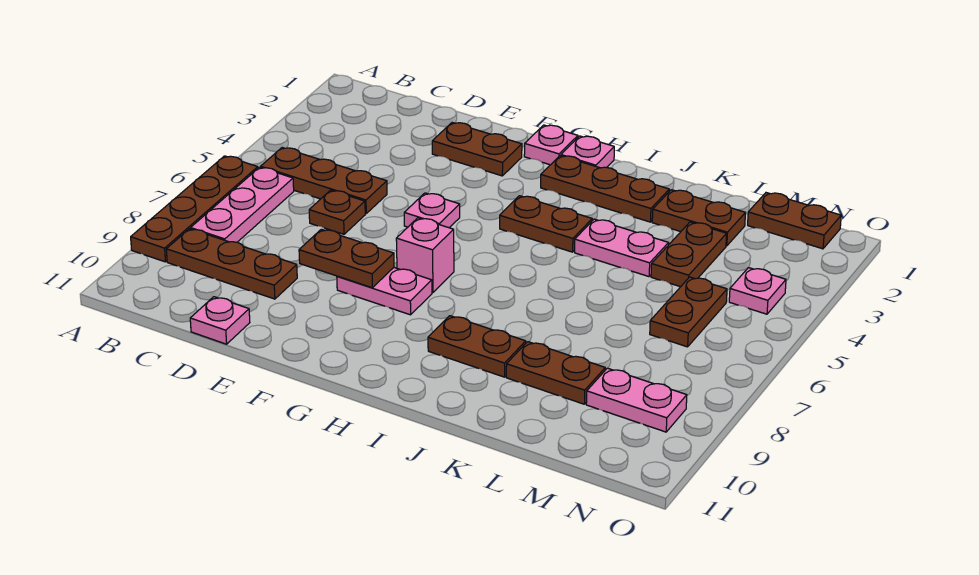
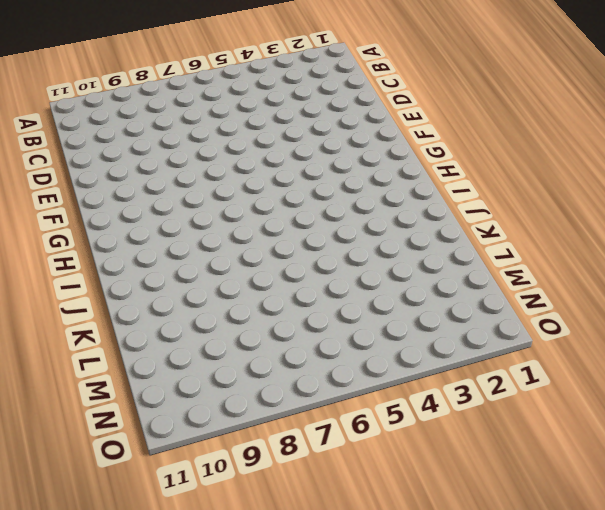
none -> brown 1x4 plate [131,156,258,262]
none -> brown 1x3 plate [261,148,387,214]
none -> pink 1x3 plate [191,167,294,242]

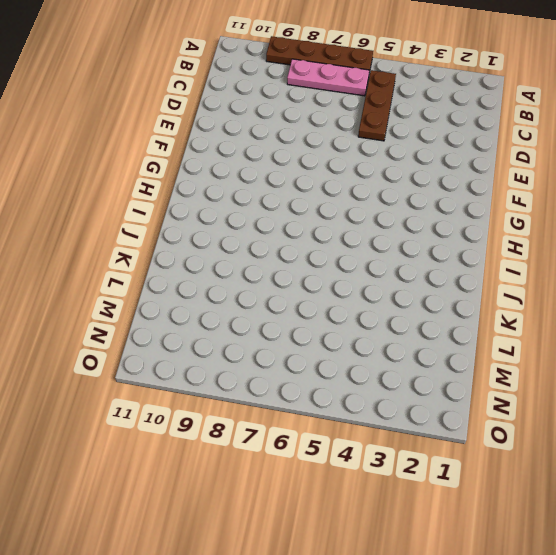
none -> brown 1x3 plate [166,229,297,299]
none -> brown 1x1 plate [309,190,365,234]
none -> pink 1x1 plate [190,297,250,344]

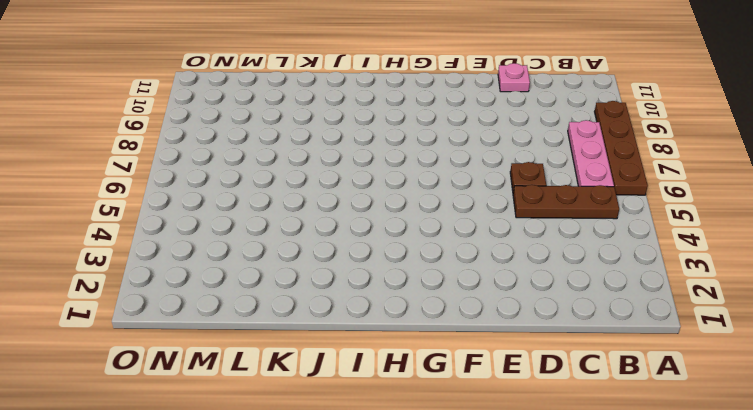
none -> brown 1x3 plate [166,229,297,299]
none -> brown 1x2 plate [432,123,522,176]
none -> pink 1x1 plate [404,193,460,228]

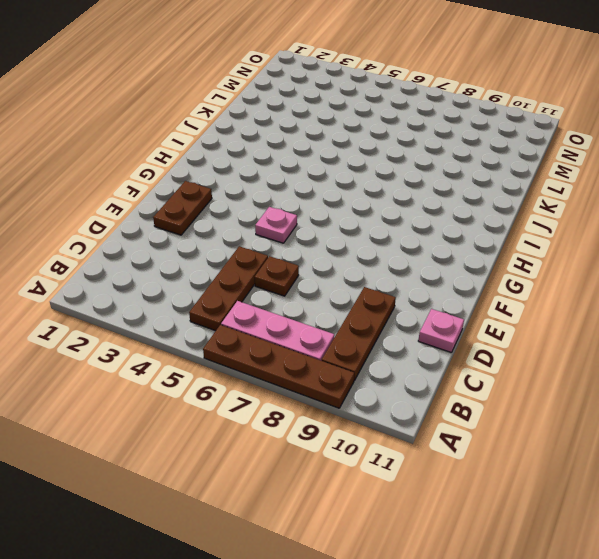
none -> pink 1x2 plate [337,268,432,315]
none -> pink 1x1 plate [524,125,578,165]
none -> pink 1x1 brick [396,218,454,292]

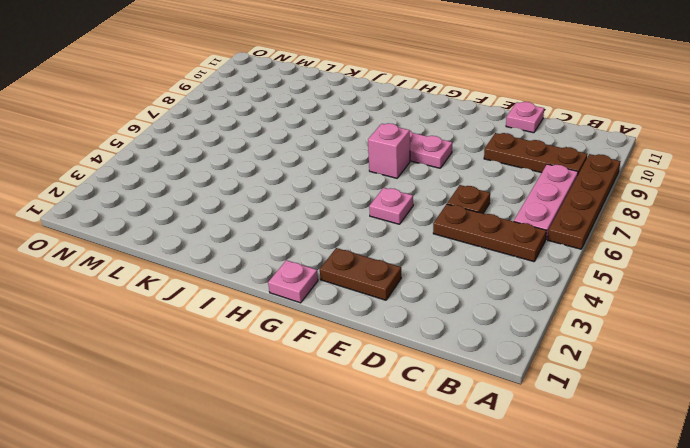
none -> pink 1x1 plate [561,136,614,168]
none -> brown 1x3 plate [541,156,669,222]
none -> brown 1x2 plate [500,196,592,252]

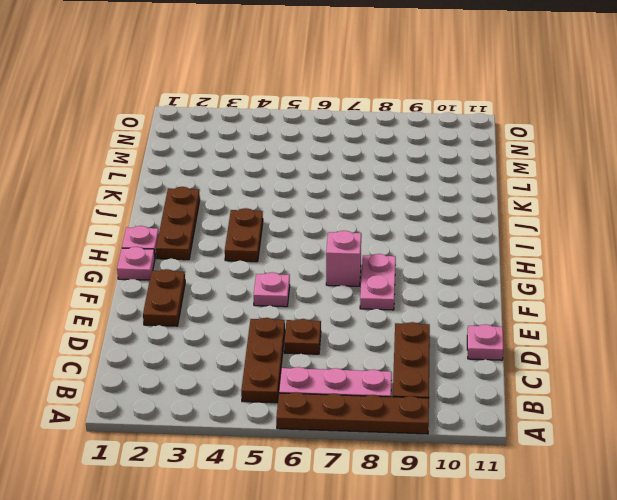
none -> brown 1x2 plate [428,316,526,377]
none -> pink 1x2 plate [575,219,669,277]
none -> brown 1x2 plate [652,190,745,246]

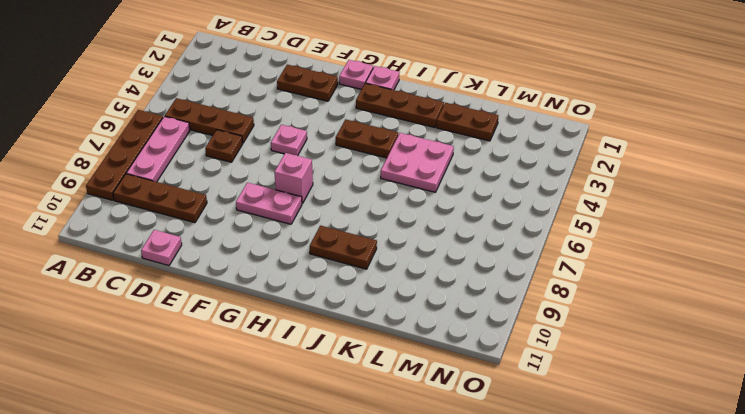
pink 2x2 plate [381,133,454,192] -> pink 1x2 plate [575,219,669,277]
none -> brown 1x2 plate [506,342,605,404]
none -> brown 1x2 plate [651,222,727,287]
none -> brown 1x2 plate [748,193,841,249]

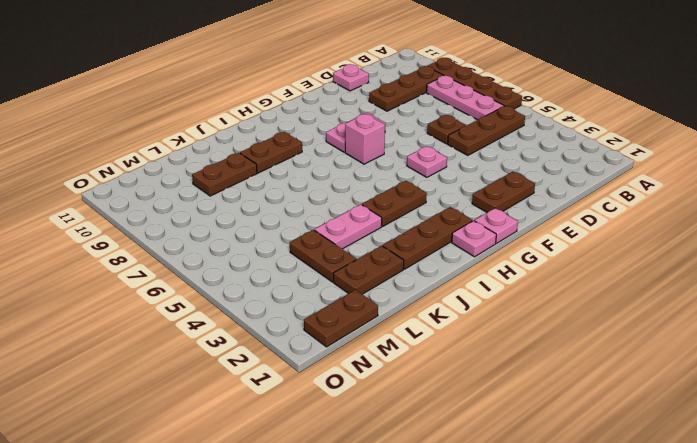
none -> brown 1x2 plate [650,277,727,347]
none -> pink 1x2 plate [586,368,687,432]
none -> pink 1x1 plate [729,268,786,314]

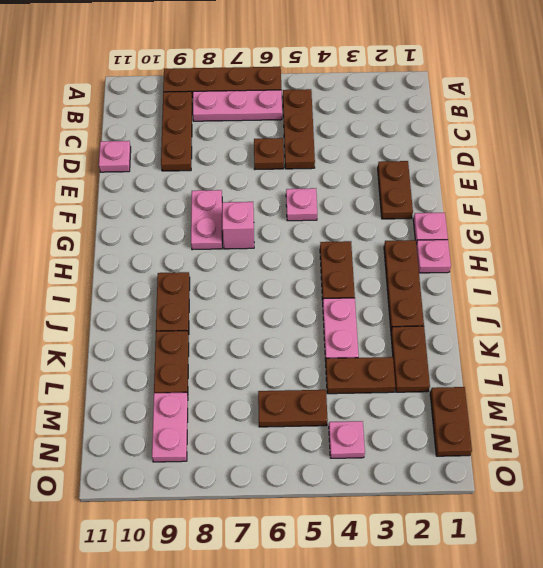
none -> brown 1x2 plate [299,229,394,288]

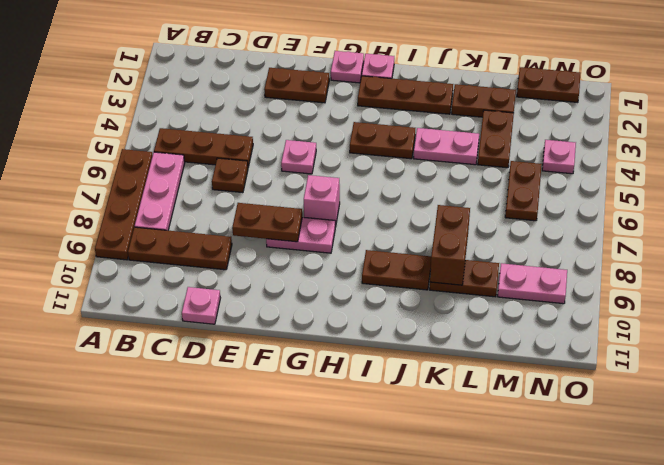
brown 1x2 brick [430,205,470,285] -> none

